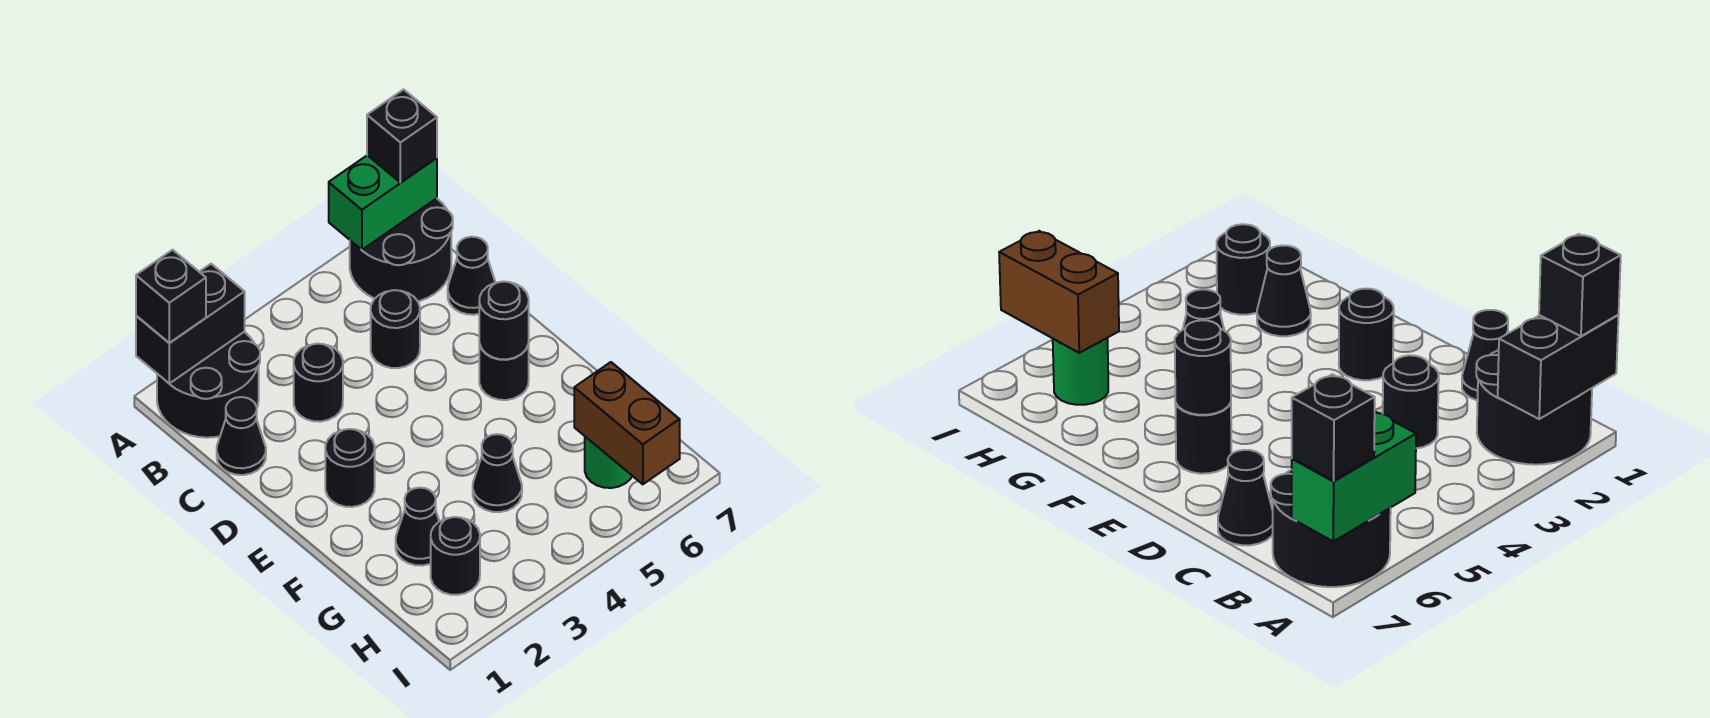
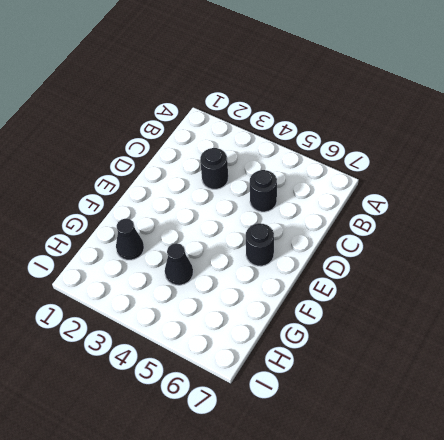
none -> black 2x2 round brick [157,332,260,438]
none -> black 2x2 round brick [350,198,453,301]
none -> black 1x1 cone [217,397,266,475]

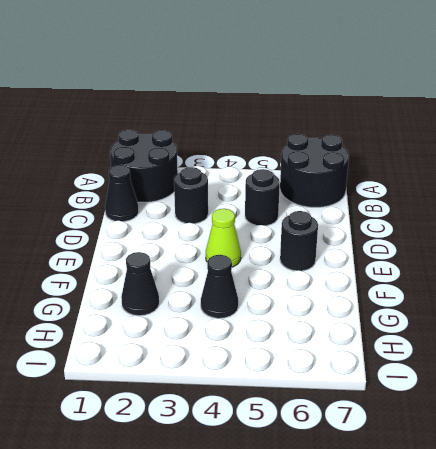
lime 1x1 cone [206,209,241,267] -> none
none -> black 1x1 cone [448,237,495,315]
none -> black 1x1 round brick [325,429,375,507]
none -> black 1x1 round brick [431,517,480,595]

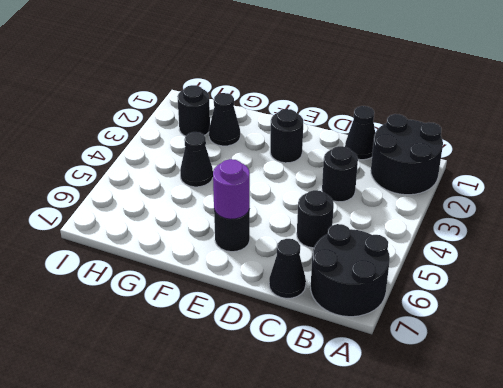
purple 1x1 round brick [213,159,250,219] -> black 1x1 round brick [479,282,529,359]
none -> green 1x1 round brick [585,437,632,488]
none -> black 1x2 brick [136,264,245,384]
none -> green 1x2 brick [329,155,437,250]

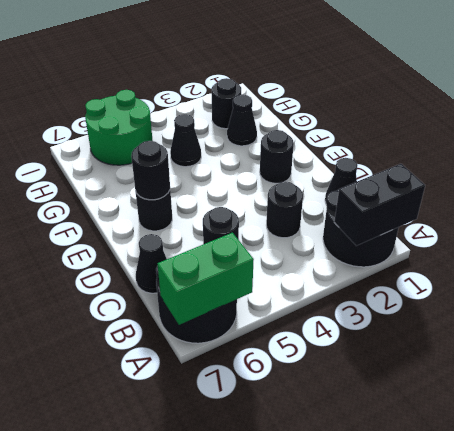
green 2x2 round brick [85,90,153,165] -> green 1x1 round brick [585,437,632,488]
none -> brown 1x2 brick [574,362,680,484]
none -> black 1x1 brick [136,250,206,343]
none -> black 1x1 brick [367,89,437,183]

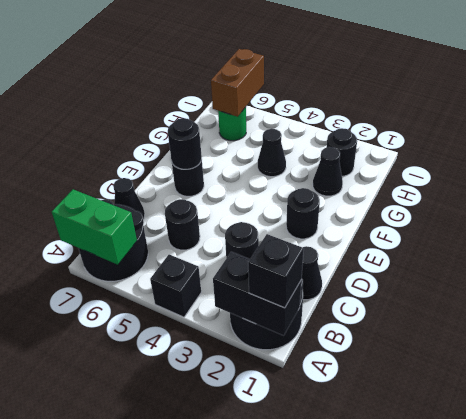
black 1x1 brick [150,254,201,317] -> black 1x1 brick moved to [367,89,437,183]

